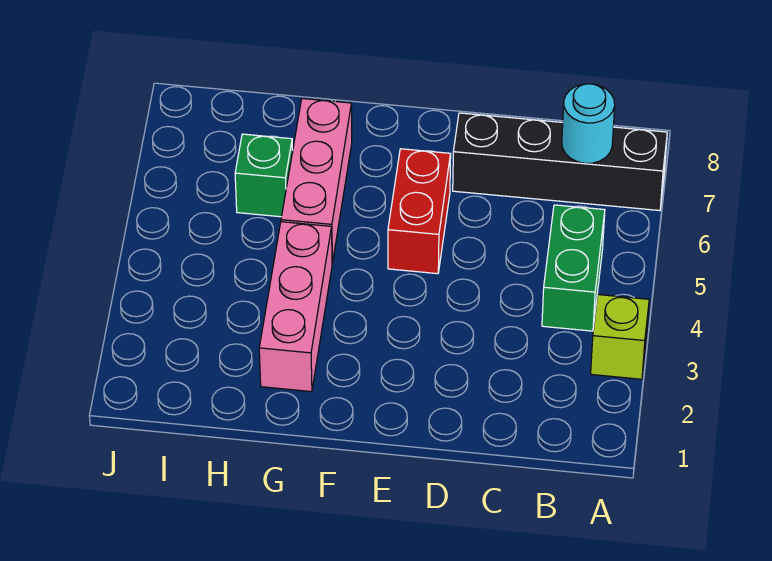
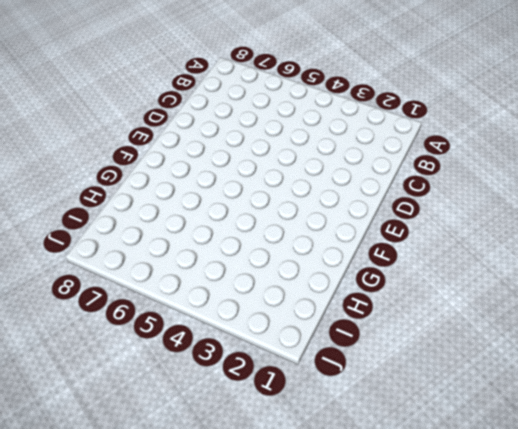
none -> lime 1x1 brick [591,295,649,379]
none -> black 1x4 brick [453,113,667,211]

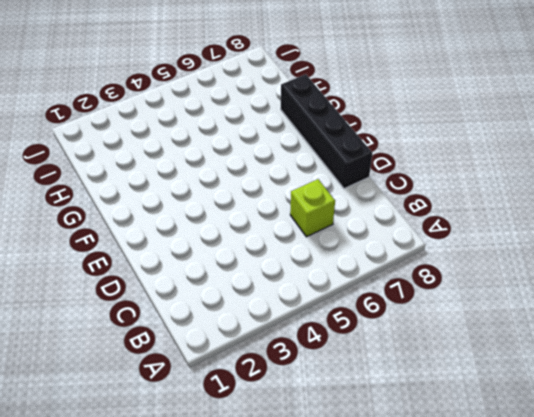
lime 1x1 brick [290,179,335,237] -> lime 1x1 brick moved to [591,295,649,379]
black 1x4 brick [281,74,373,189] -> black 1x4 brick moved to [453,113,667,211]
none -> green 1x2 brick [542,205,605,331]
none -> red 1x2 brick [388,149,451,274]

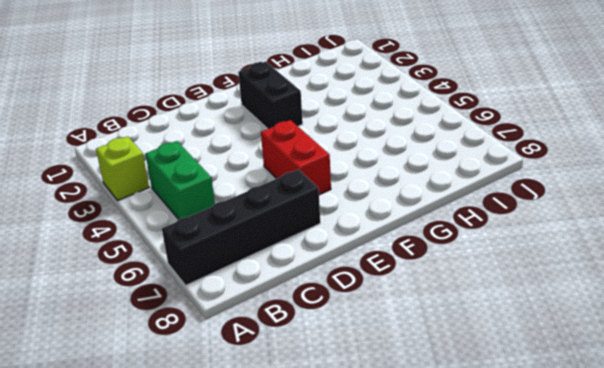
black 1x2 brick [238,61,303,129] -> none
none -> pink 1x3 brick [259,222,332,392]
none -> pink 1x3 brick [281,99,352,263]

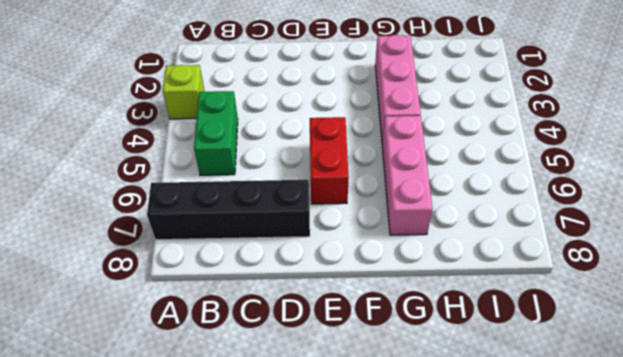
none -> green 1x1 brick [235,134,293,217]
none -> cyan 1x1 round brick [562,84,615,163]

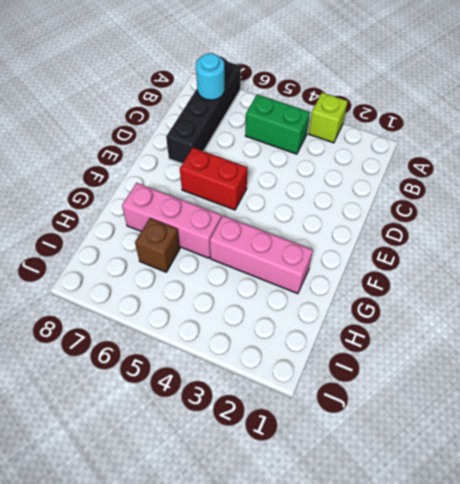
brown 1x1 brick [135,218,180,272] -> green 1x1 brick [235,134,293,217]

